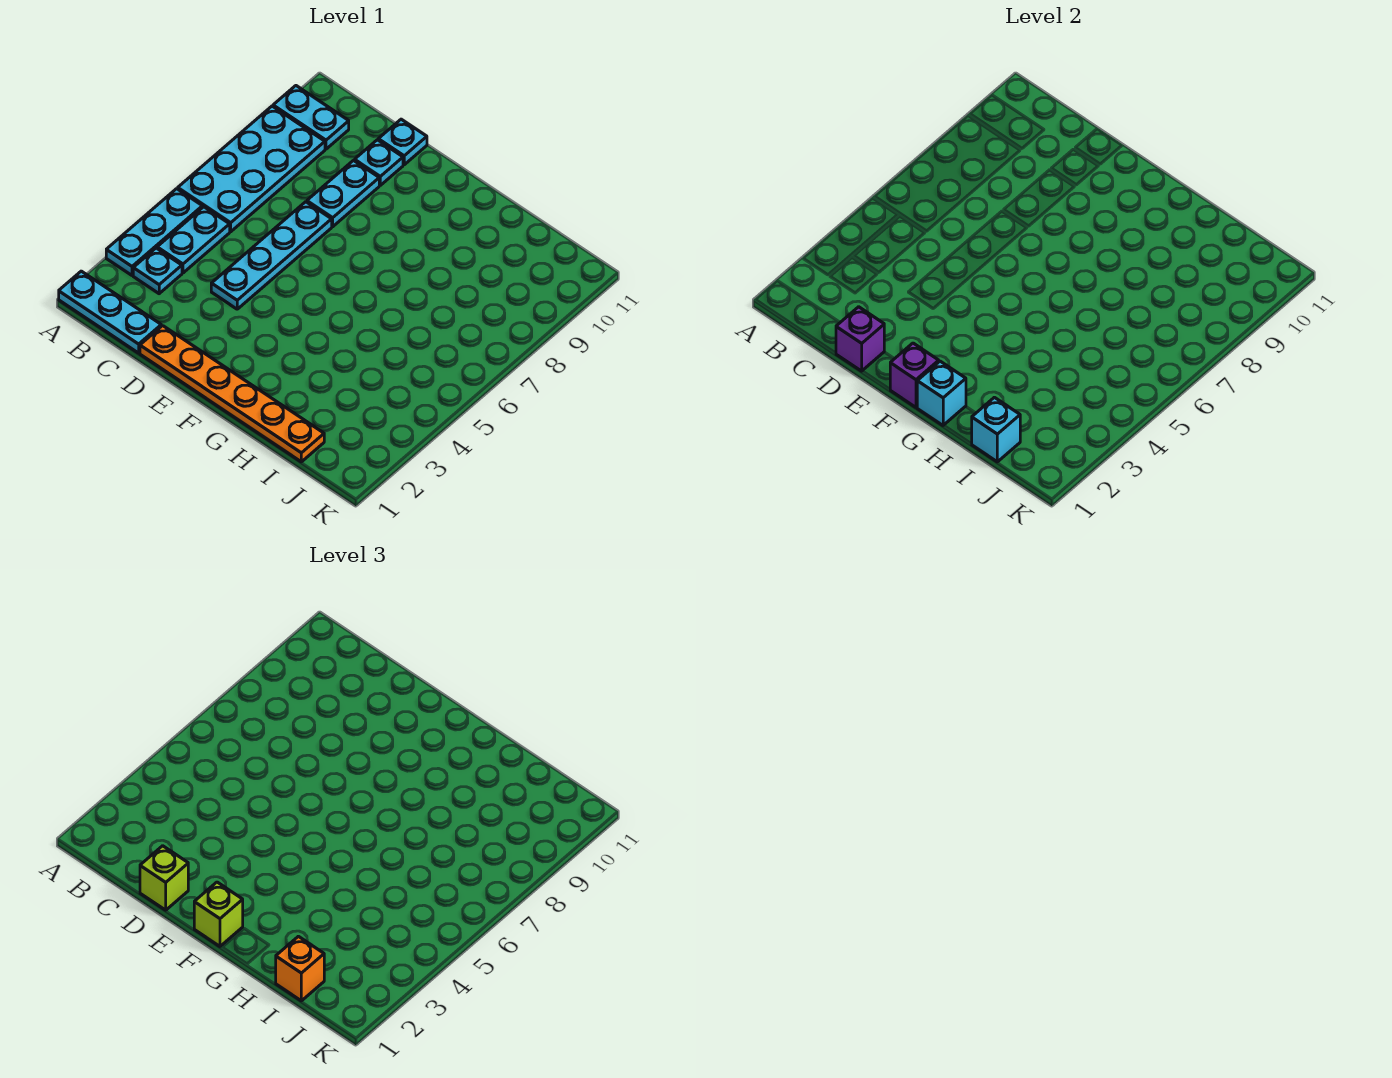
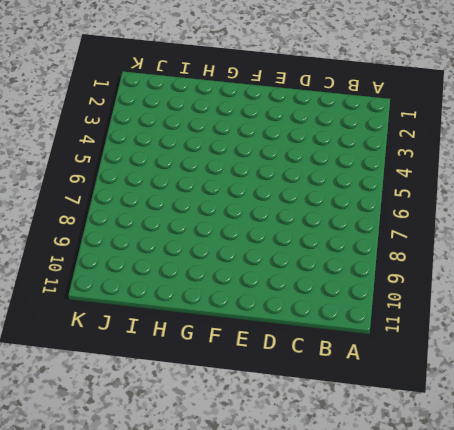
none -> cyan 1x3 plate [59,271,161,353]
none -> cyan 1x3 plate [106,189,202,275]
none -> cyan 2x4 plate [178,106,325,232]

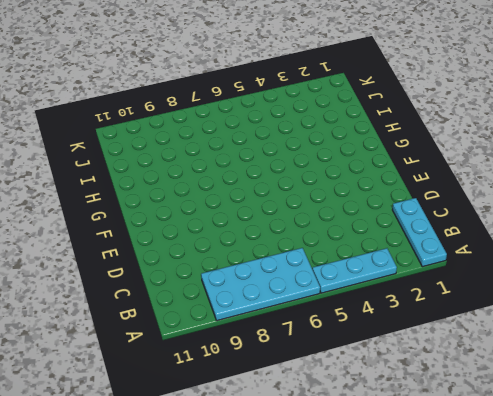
none -> cyan 1x2 plate [273,86,349,149]
none -> cyan 1x1 plate [133,248,182,294]
none -> cyan 1x2 plate [157,207,230,273]

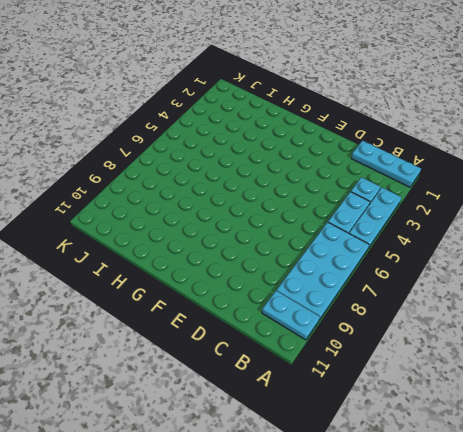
none -> orange 1x6 plate [140,326,324,462]
none -> cyan 1x4 plate [211,202,332,309]
none -> cyan 1x2 plate [307,161,379,227]

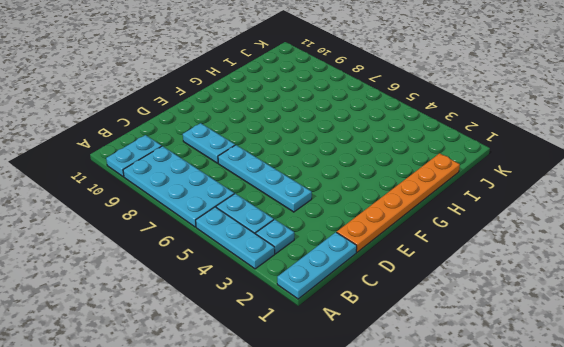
none -> cyan 1x1 plate [355,140,403,185]
none -> cyan 1x1 plate [378,119,427,165]
none -> purple 1x1 brick [836,307,884,371]

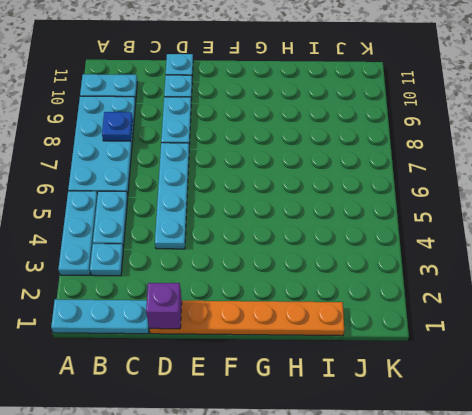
blue 1x1 plate [102,112,133,141] -> none
none -> purple 1x1 brick [890,343,939,407]
none -> cyan 1x1 brick [917,361,966,425]
none -> cyan 1x1 brick [972,397,1020,462]

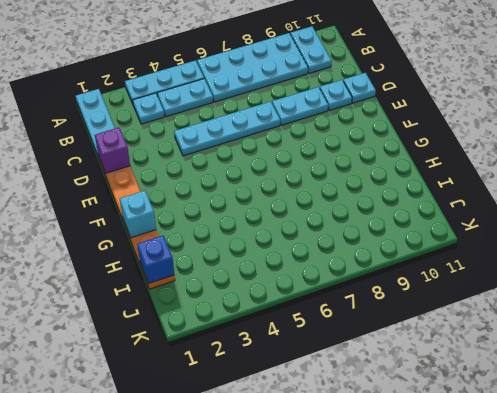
blue 1x1 brick [137,236,174,284] -> cyan 1x1 brick [972,397,1020,462]
none -> purple 1x1 brick [890,343,939,407]
none -> lime 1x1 brick [140,846,188,910]
none -> lime 1x1 brick [194,882,243,946]

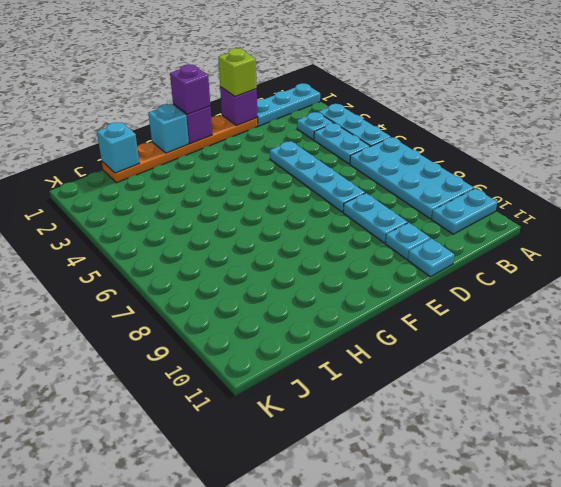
purple 1x1 brick [170,64,210,114] -> lime 1x1 brick [194,882,243,946]
none -> orange 1x1 brick [276,936,324,1001]

